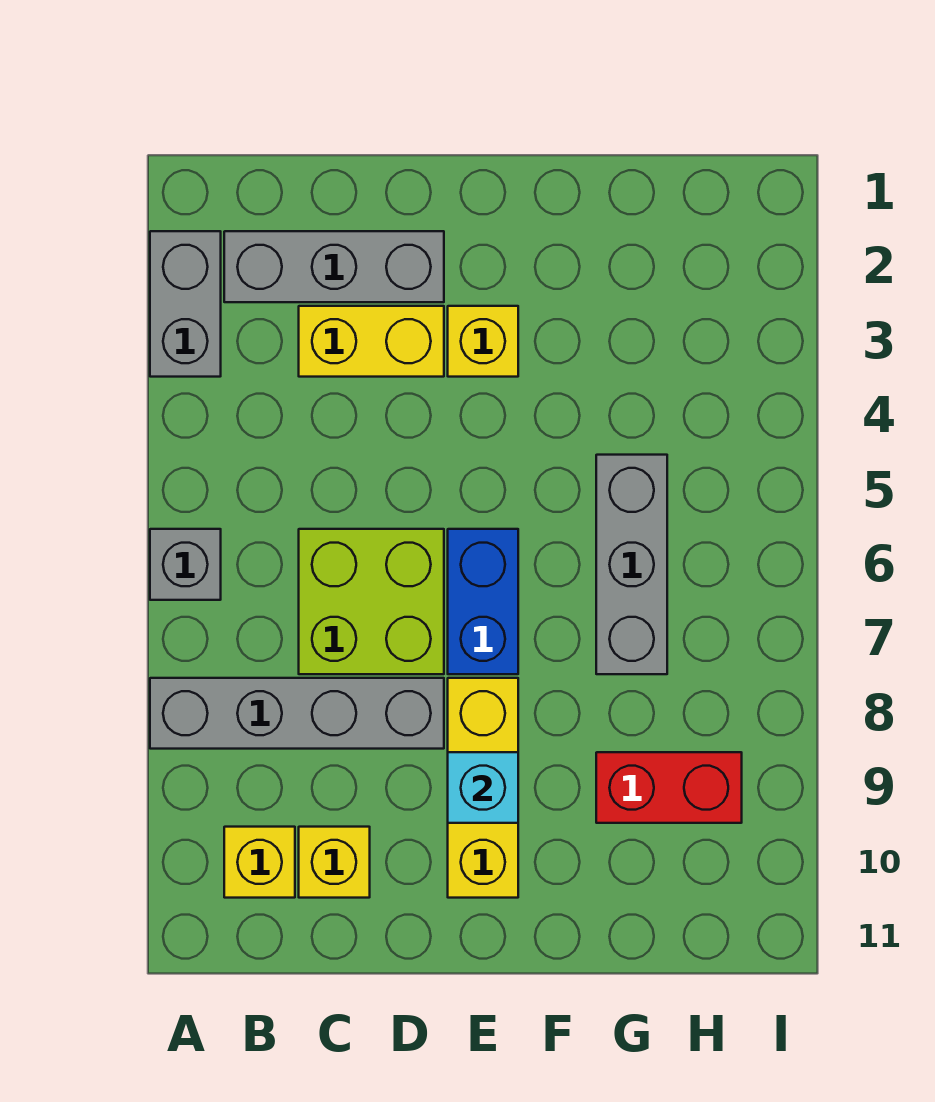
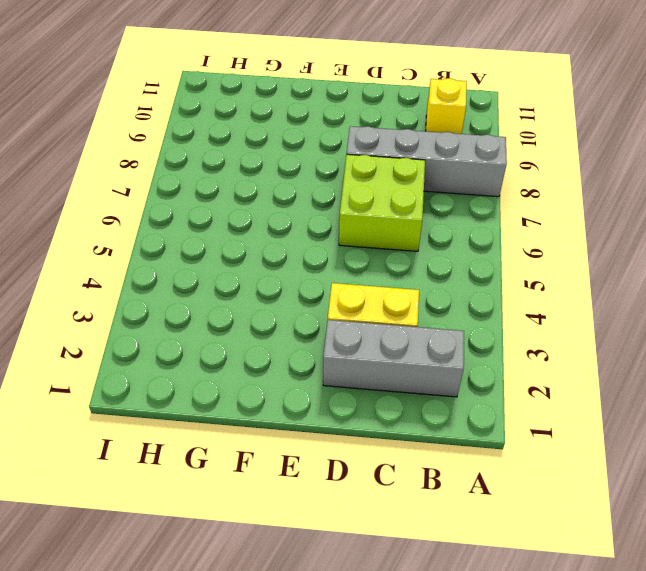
none -> grey 1x2 brick [150,231,221,377]
none -> grey 1x1 brick [150,529,221,600]
none -> yellow 1x1 brick [299,827,370,898]

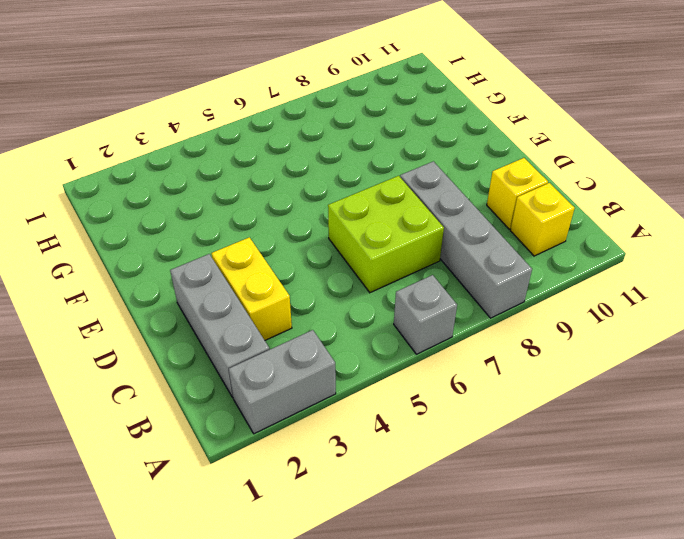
none -> yellow 1x1 brick [448,306,518,377]
none -> blue 1x2 brick [448,529,518,674]
none -> yellow 1x3 brick [448,678,518,898]

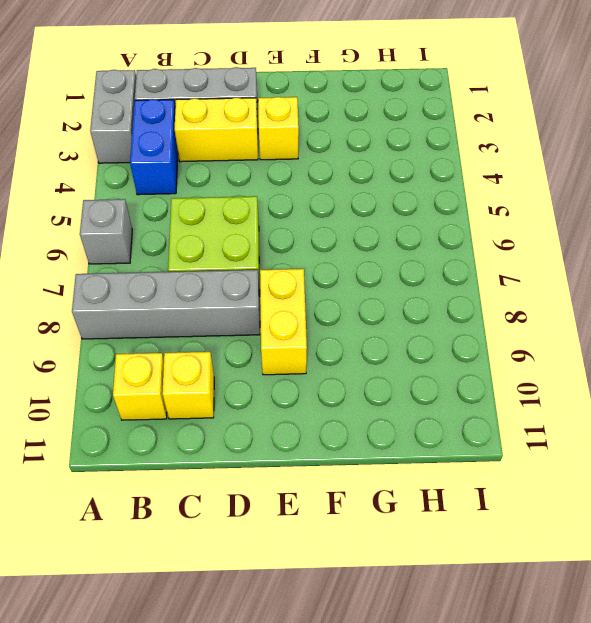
blue 1x2 brick [130,99,178,195] -> blue 1x2 brick moved to [448,529,518,674]
yellow 1x2 brick [260,269,307,375] -> yellow 1x3 brick [448,678,518,898]
none -> grey 1x3 brick [596,455,667,674]
none -> red 1x2 brick [596,752,742,823]
none -> cyan 1x1 brick [448,752,518,823]

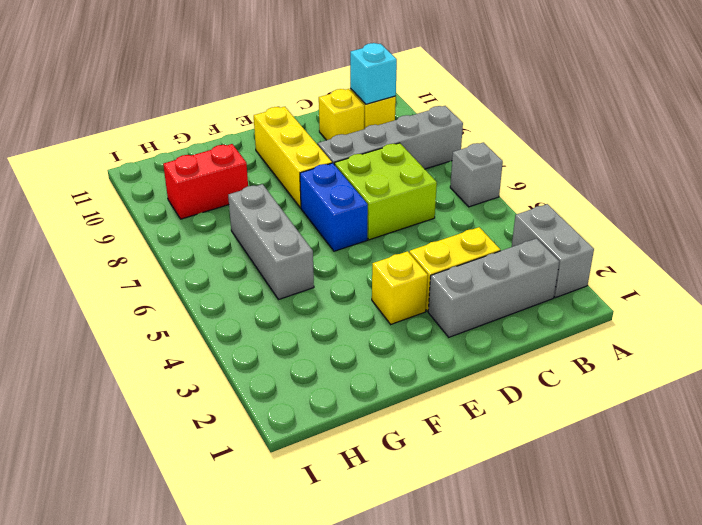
cyan 1x1 brick [350,43,397,104] -> cyan 1x1 brick moved to [448,752,518,823]

